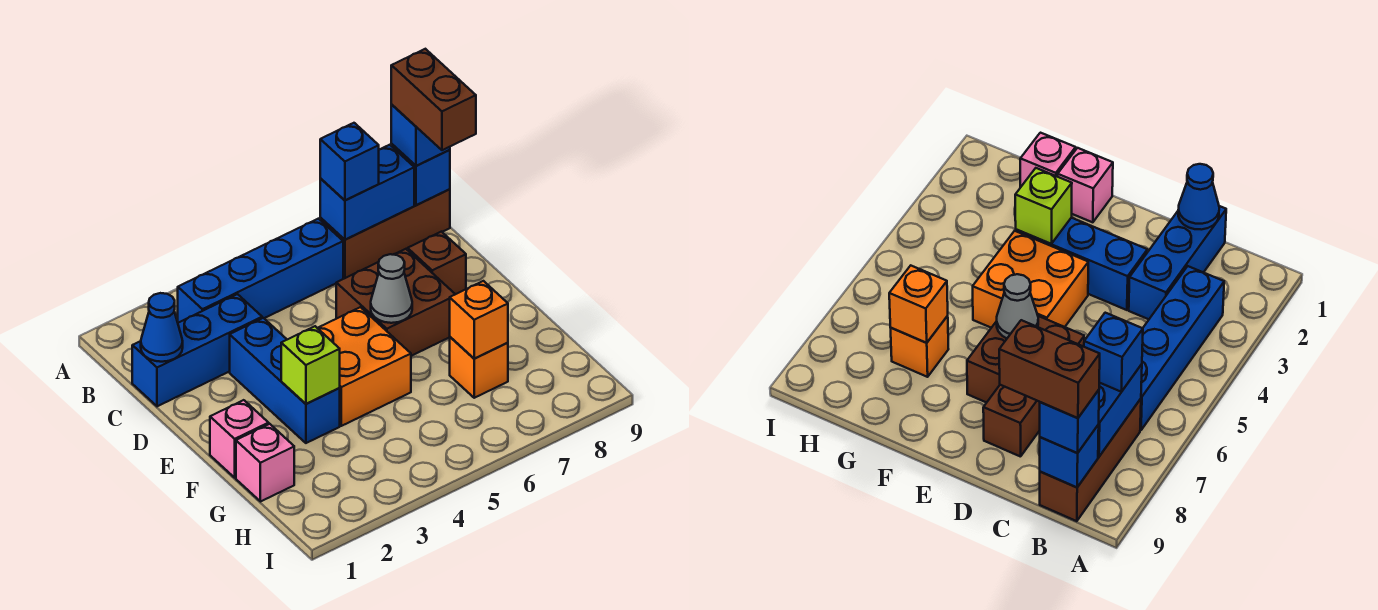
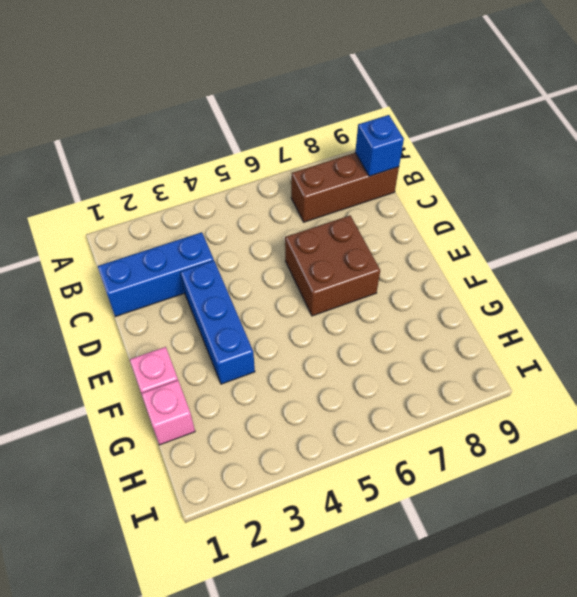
none -> blue 1x4 brick [178,219,343,323]
none -> brown 1x1 brick [408,232,466,294]
none -> orange 2x2 brick [318,307,411,426]

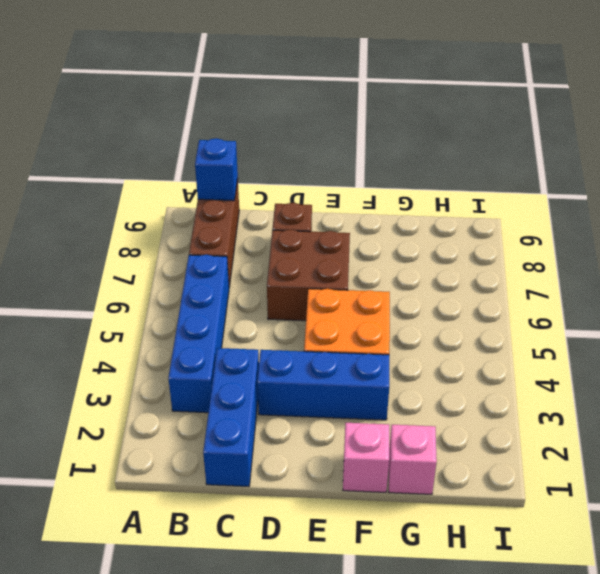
none -> orange 1x1 brick [450,337,508,398]
none -> blue 1x2 brick [320,145,414,240]
none -> blue 1x1 cone [141,293,183,362]

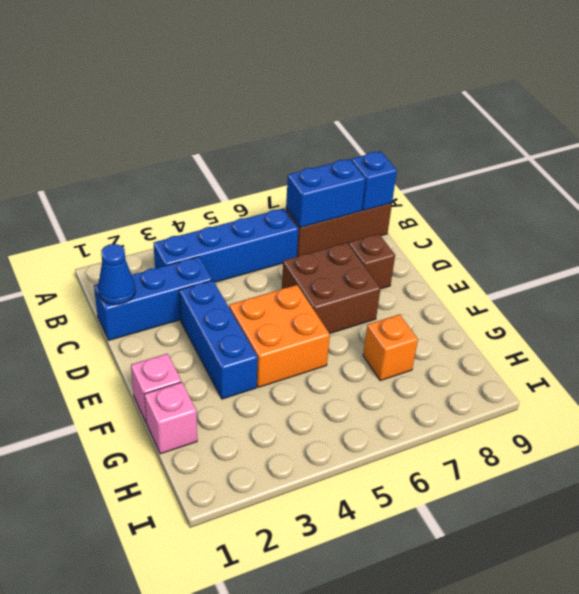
none -> grey 1x1 cone [371,254,412,323]
none -> lime 1x1 brick [281,326,340,404]
none -> orange 1x1 brick [450,281,508,358]

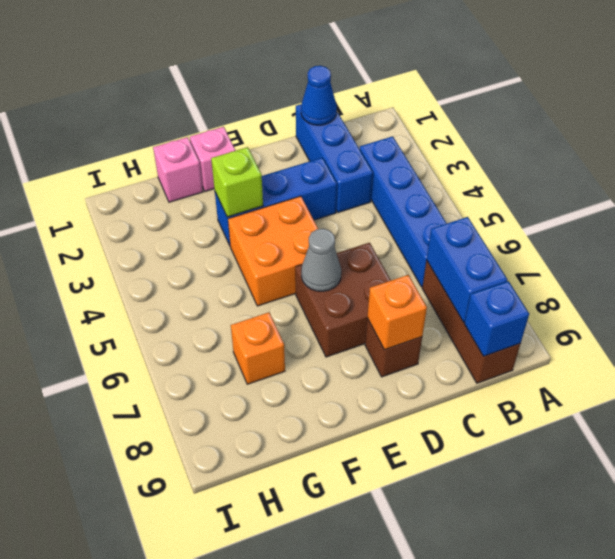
orange 1x1 brick [367,275,427,350] -> orange 1x1 brick moved to [450,281,508,358]
none -> blue 1x1 brick [320,123,379,200]
none -> blue 1x1 brick [391,105,450,166]
none -> brown 1x2 brick [391,49,476,150]

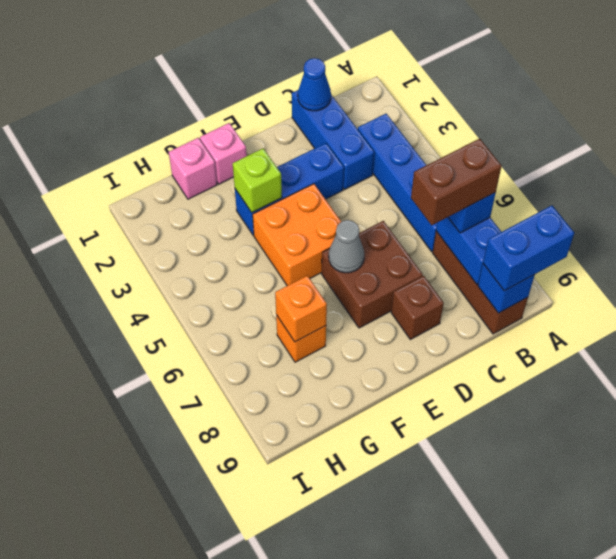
blue 1x2 brick [483,206,574,291] -> blue 1x1 brick [391,105,450,166]
brown 1x2 brick [411,139,502,225] -> brown 1x2 brick moved to [391,49,476,150]

